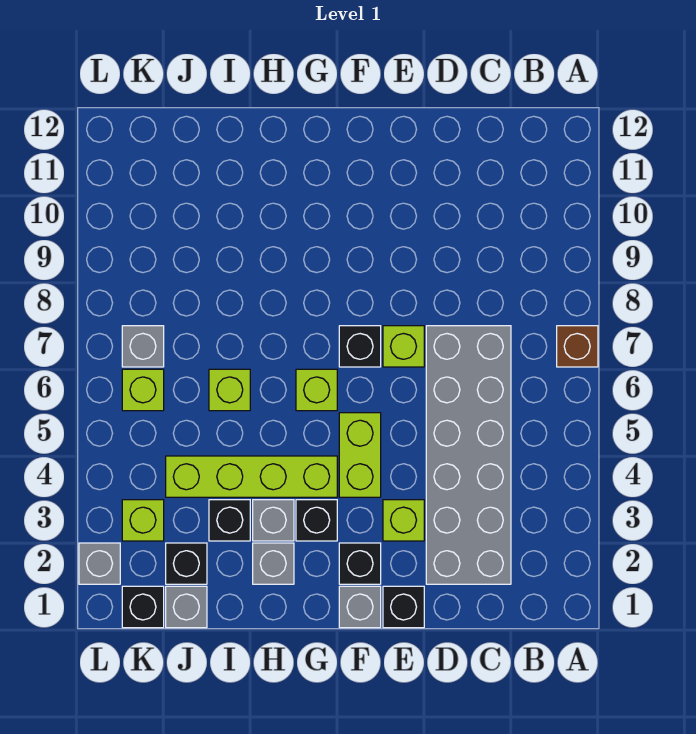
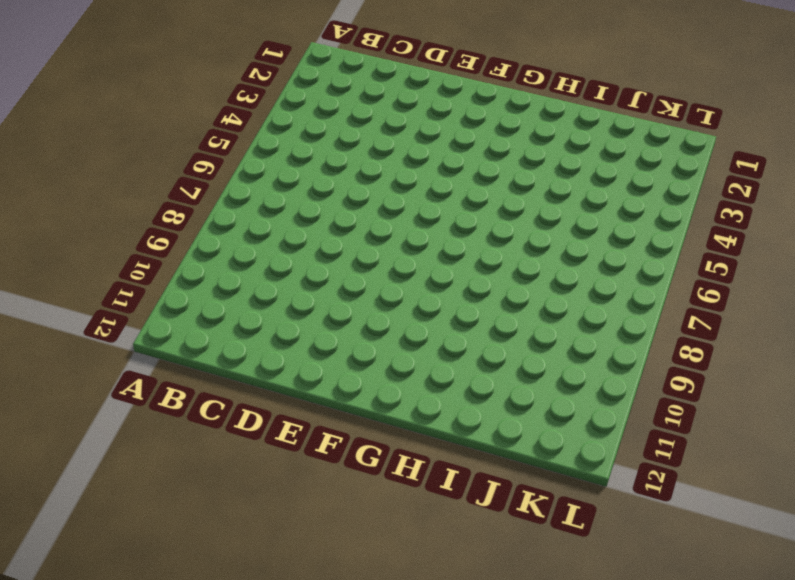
none -> brown 1x1 brick [557,326,598,367]
none -> grey 2x6 brick [426,326,511,584]
none -> black 1x1 brick [383,586,424,628]

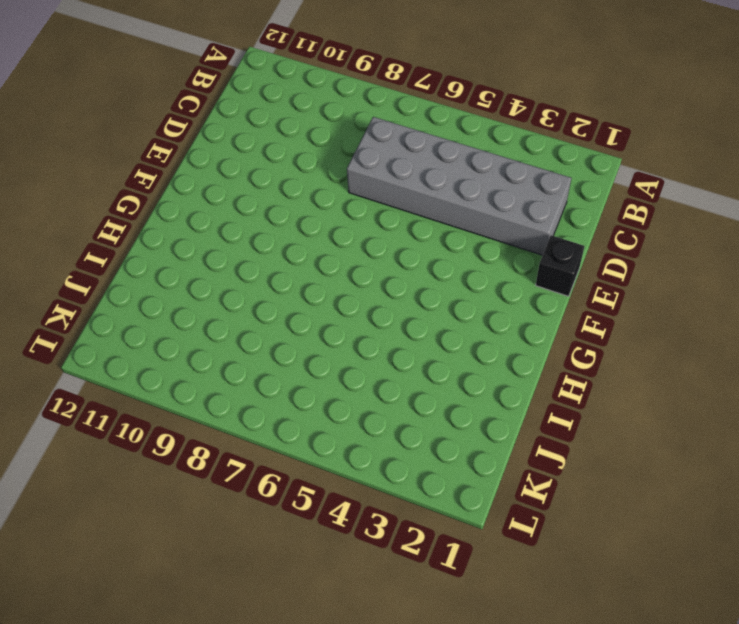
none -> brown 1x1 brick [557,326,598,367]
none -> lime 1x1 brick [383,500,424,541]
none -> lime 1x1 brick [383,326,424,367]

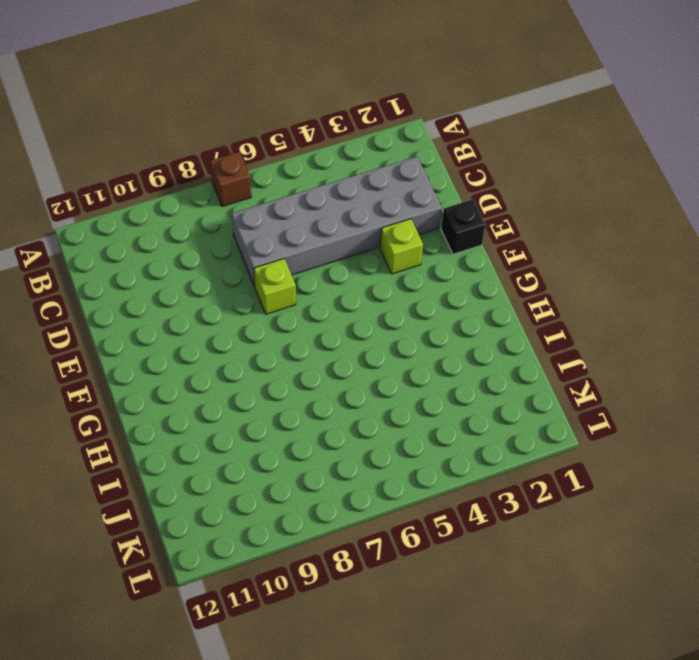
none -> grey 1x1 brick [339,586,381,628]
none -> black 1x1 brick [339,543,381,584]
none -> lime 1x2 brick [339,413,381,497]

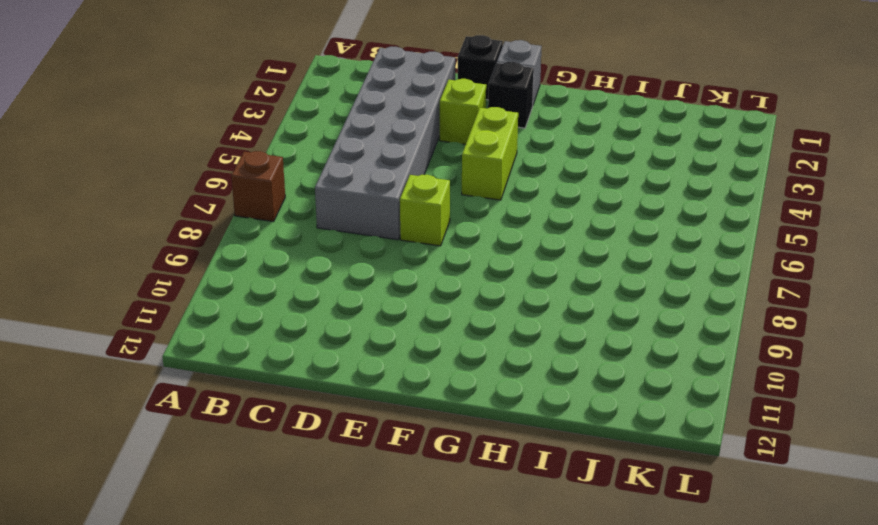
none -> black 1x1 brick [339,326,381,367]
none -> black 1x1 brick [296,500,337,541]
none -> lime 1x4 brick [166,456,337,497]

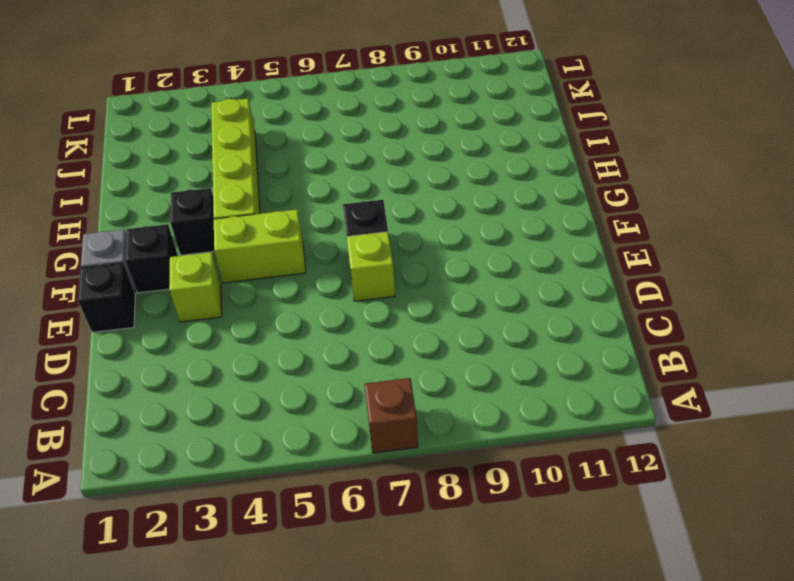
none -> grey 2x6 brick [426,326,511,584]
none -> lime 1x1 brick [296,369,337,411]
none -> grey 1x1 brick [253,543,294,584]

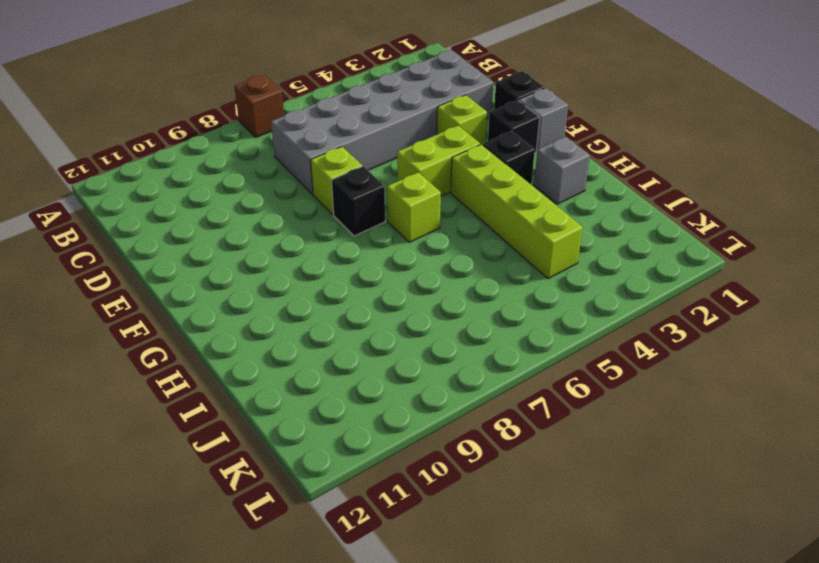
none -> grey 1x1 brick [253,500,294,541]
none -> black 1x1 brick [209,500,250,541]
none -> lime 1x1 brick [209,369,250,411]

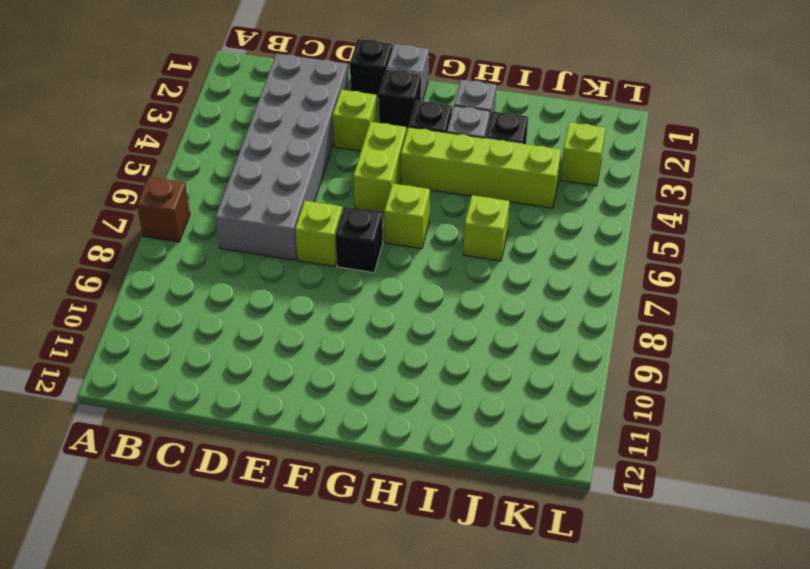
none -> grey 1x1 brick [166,586,207,628]
none -> black 1x1 brick [166,543,207,584]
none -> black 1x1 brick [122,586,164,628]

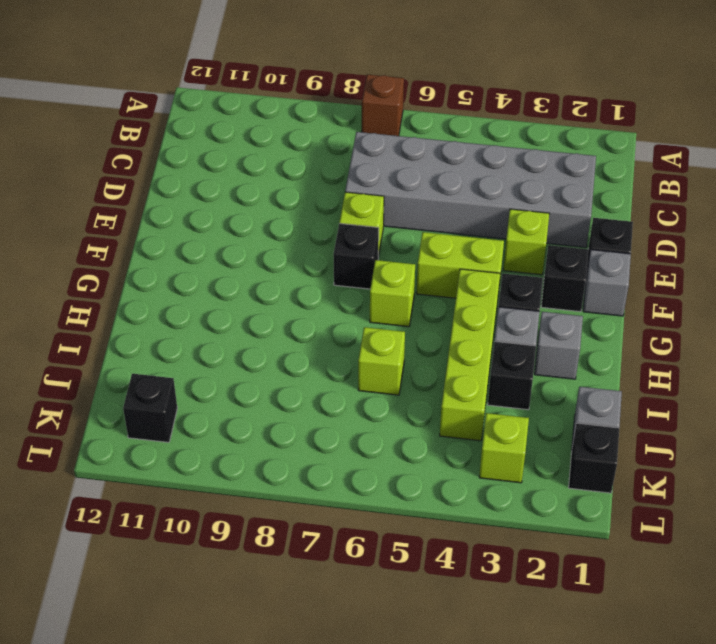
black 1x1 brick [123,374,177,442] -> black 1x1 brick moved to [166,543,207,584]
none -> lime 1x1 brick [122,369,164,411]
none -> grey 1x1 brick [122,326,164,367]
none -> grey 1x1 brick [79,543,120,584]

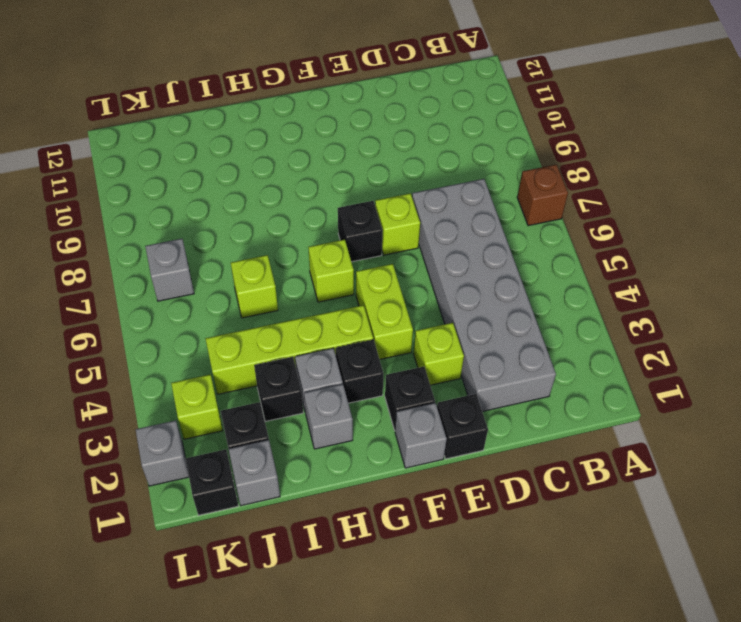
none -> lime 1x1 brick [122,369,164,411]

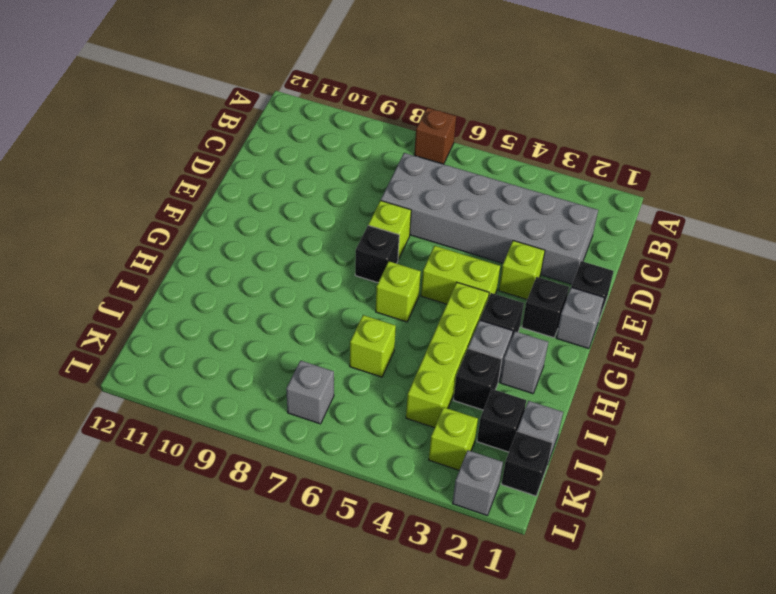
none -> lime 1x1 brick [122,369,164,411]

